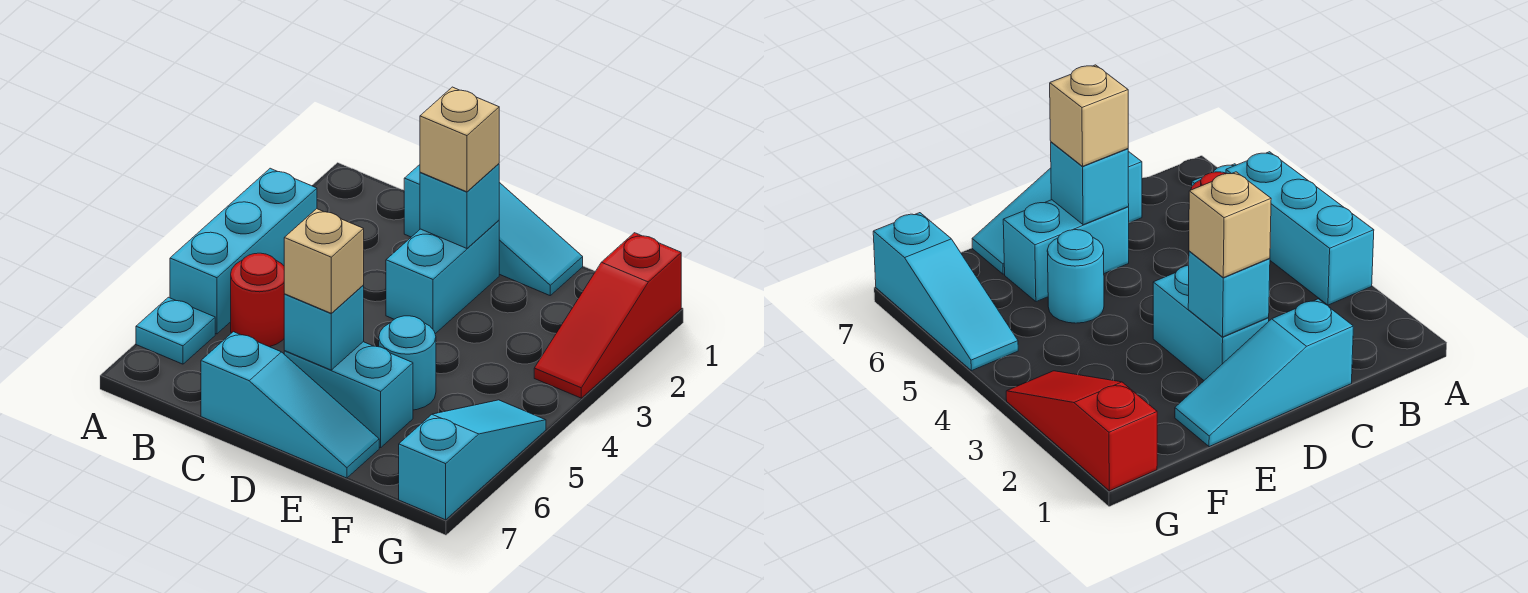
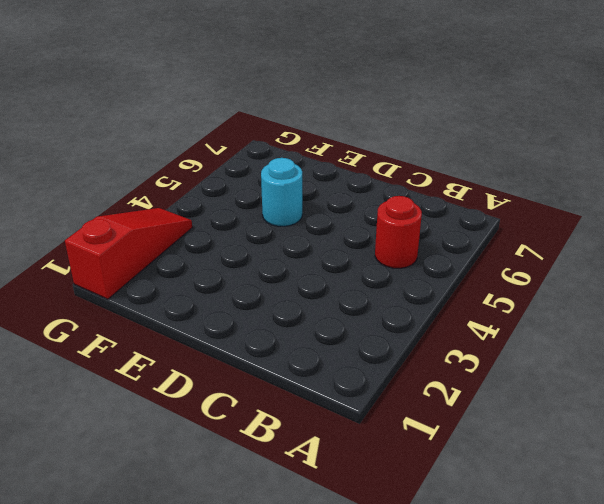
none -> cyan 1x3 brick [170,168,317,334]
none -> cyan 1x1 plate [136,297,215,364]
none -> cyan 1x3 slope [404,165,583,295]

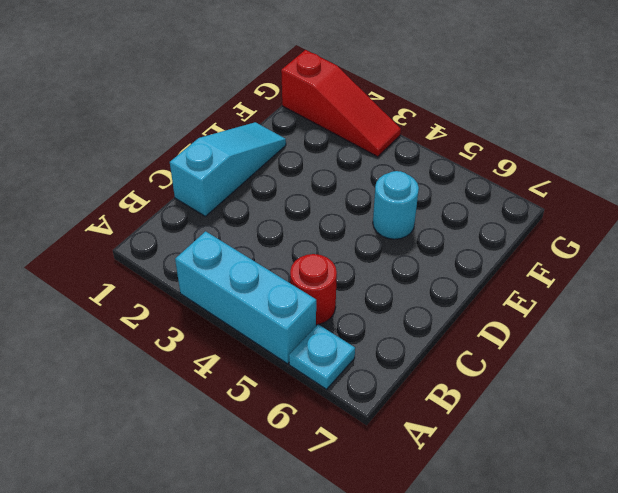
none -> cyan 1x3 slope [201,332,379,478]
none -> cyan 1x2 brick [386,220,499,334]
none -> cyan 1x2 brick [284,342,413,448]

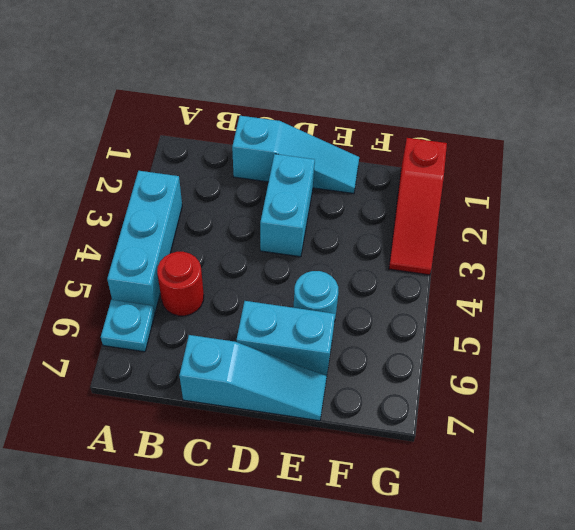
none -> cyan 1x3 slope [399,400,546,520]
none -> cyan 1x1 brick [420,164,499,248]
none -> cyan 1x1 brick [284,285,364,370]

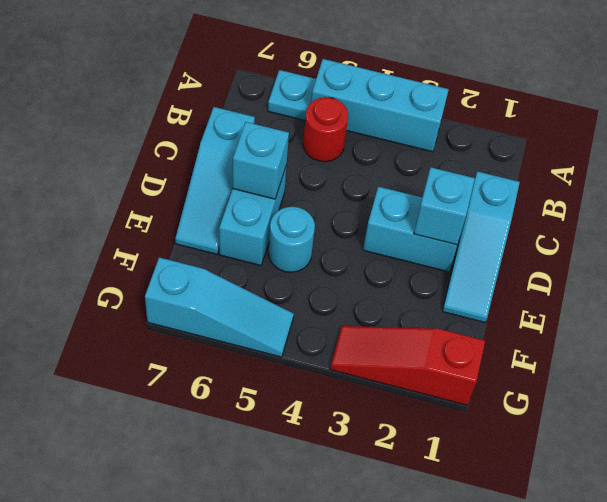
none -> tan 1x1 brick [420,87,499,192]
none -> tan 1x1 brick [284,209,364,313]

